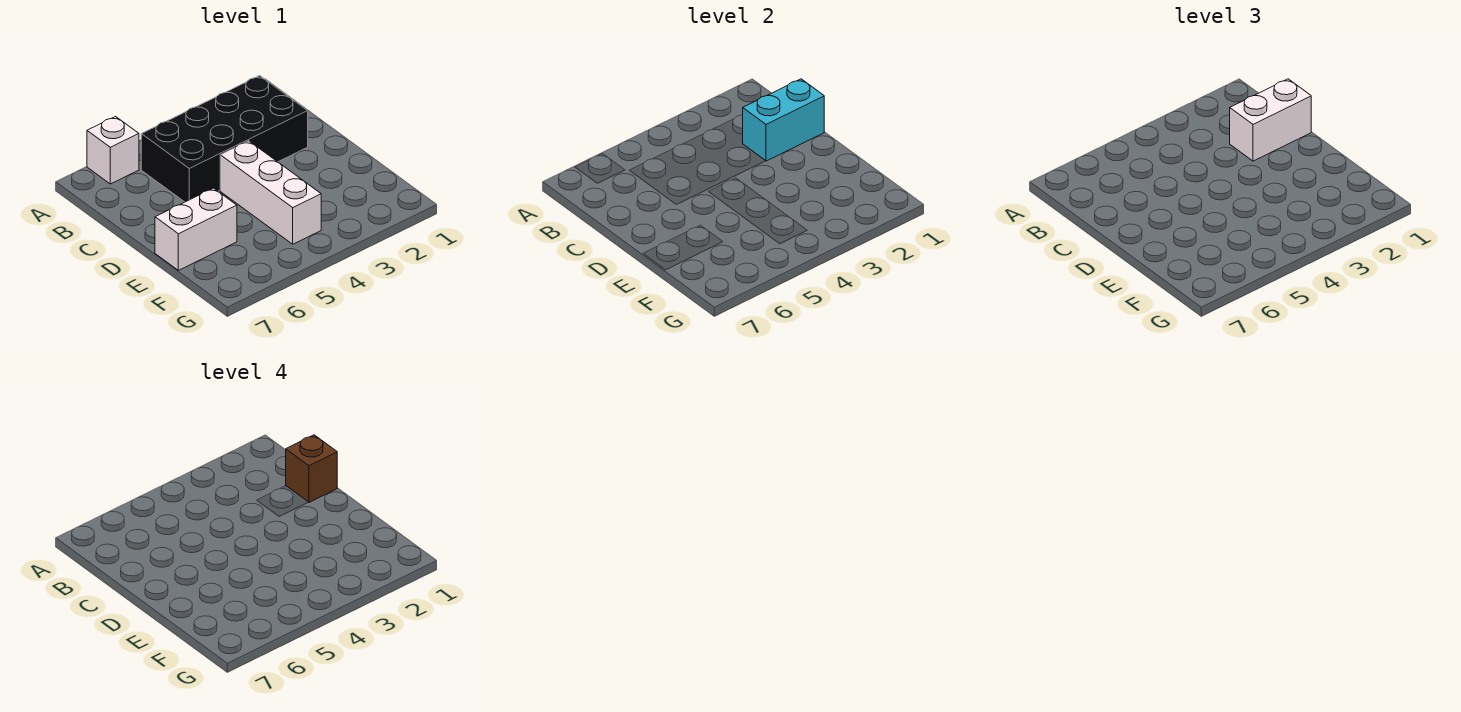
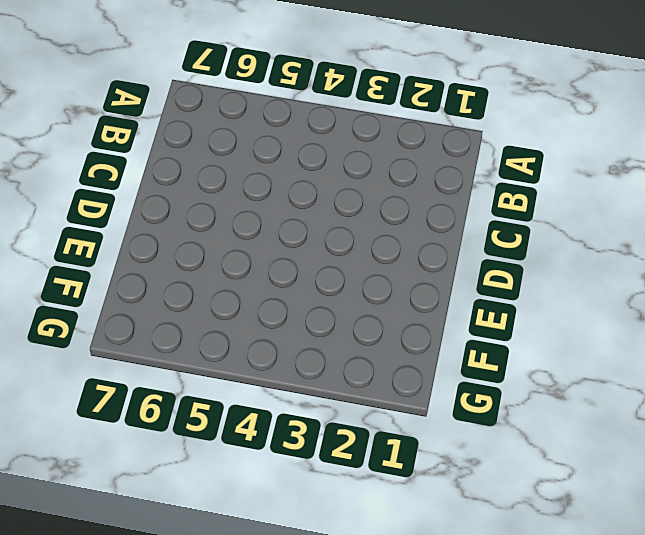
none -> white 1x1 brick [87,117,139,184]
none -> black 2x4 brick [141,76,308,202]

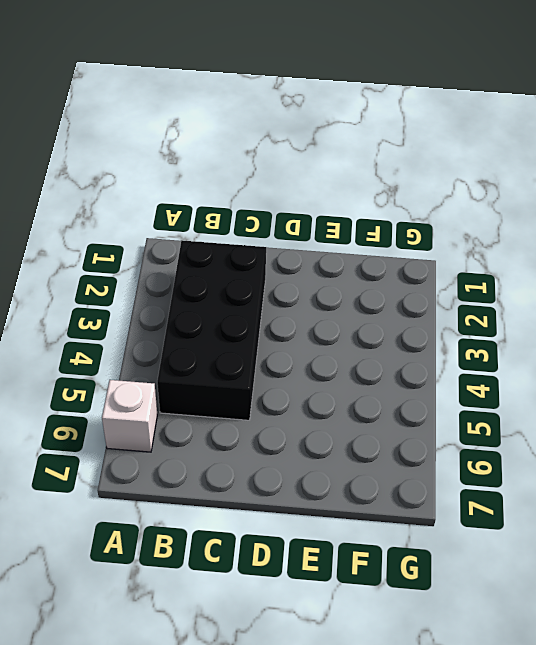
none -> white 1x3 brick [220,141,321,244]
none -> white 1x2 brick [155,188,237,270]

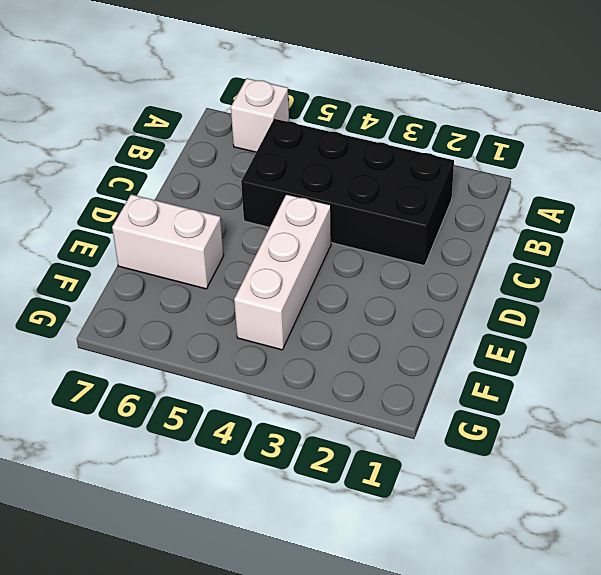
none -> cyan 1x2 brick [743,79,824,161]
none -> white 1x2 brick [1230,79,1311,161]

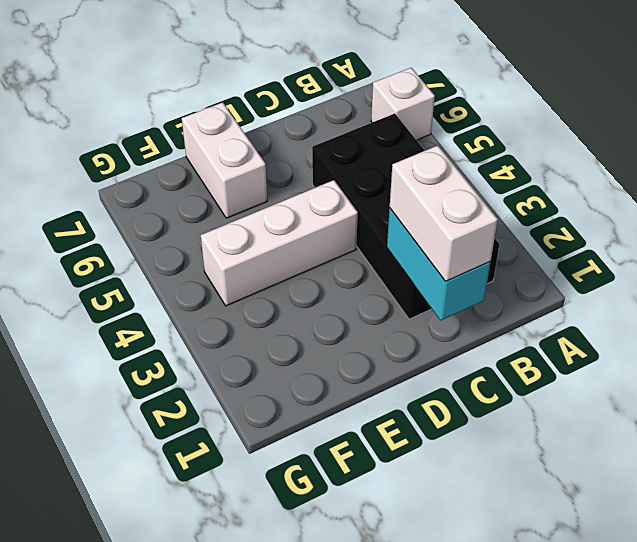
none -> brown 1x1 brick [286,435,337,502]

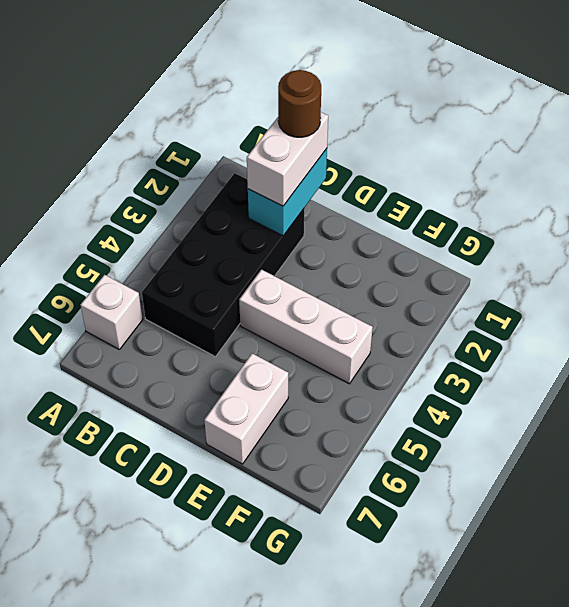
brown 1x1 round brick [278,70,321,137] -> brown 1x1 brick [286,435,337,502]

